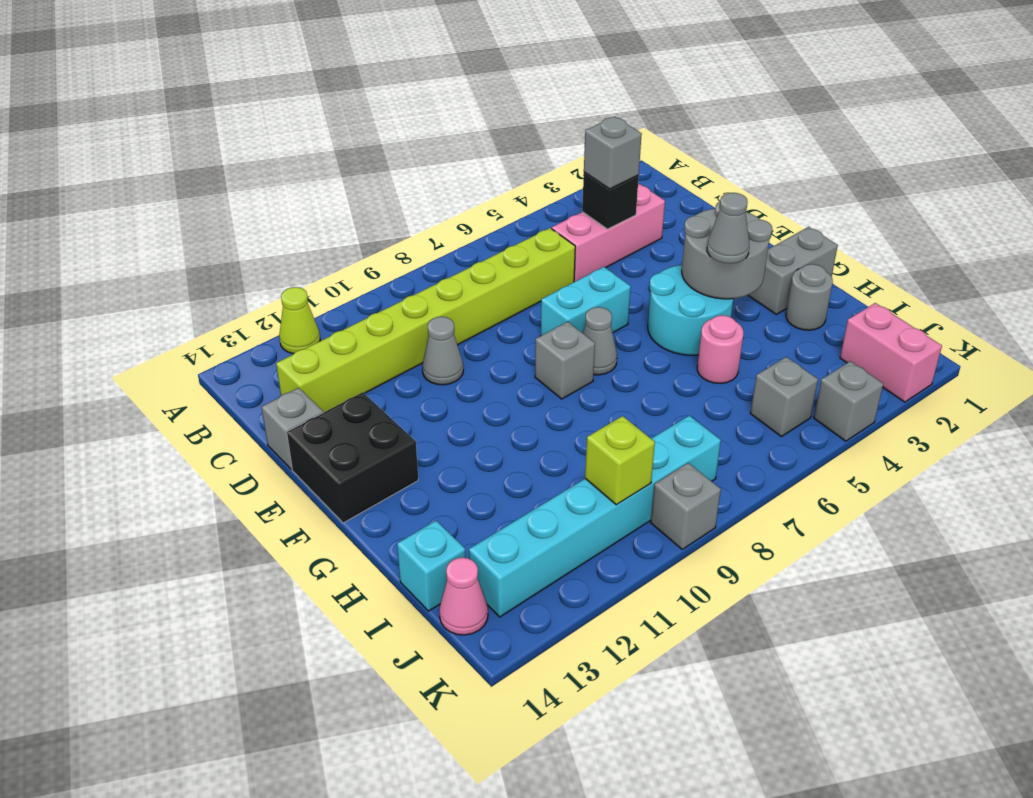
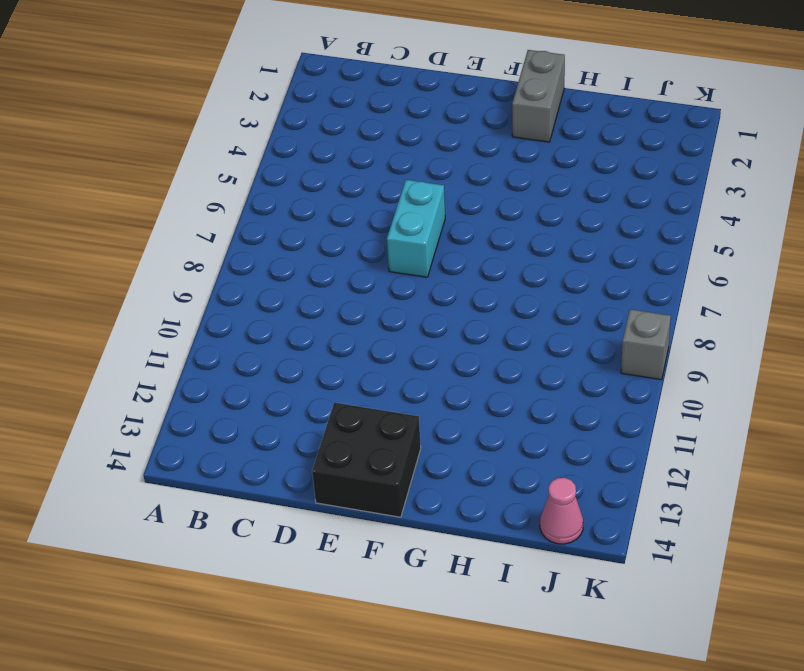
none -> lime 1x1 cone [279,287,320,354]
none -> pink 1x3 brick [552,184,665,282]
none -> lime 1x8 brick [276,228,575,413]

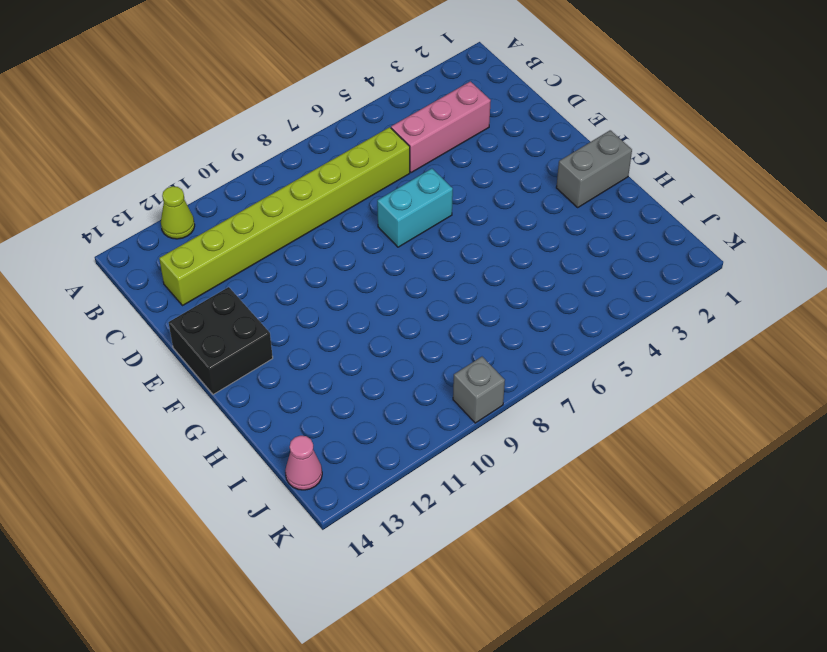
none -> grey 1x1 cone [422,317,463,385]
none -> grey 1x1 brick [262,388,323,469]
none -> cyan 2x2 round brick [648,265,733,355]

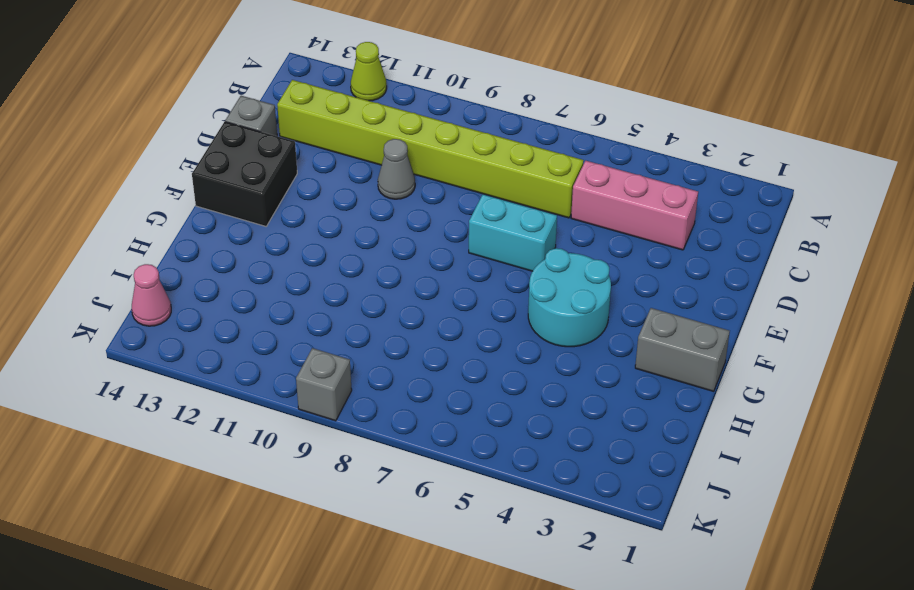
none -> grey 1x1 cone [583,307,617,375]
none -> grey 1x1 brick [535,322,595,399]
none -> grey 1x1 round brick [786,264,833,330]

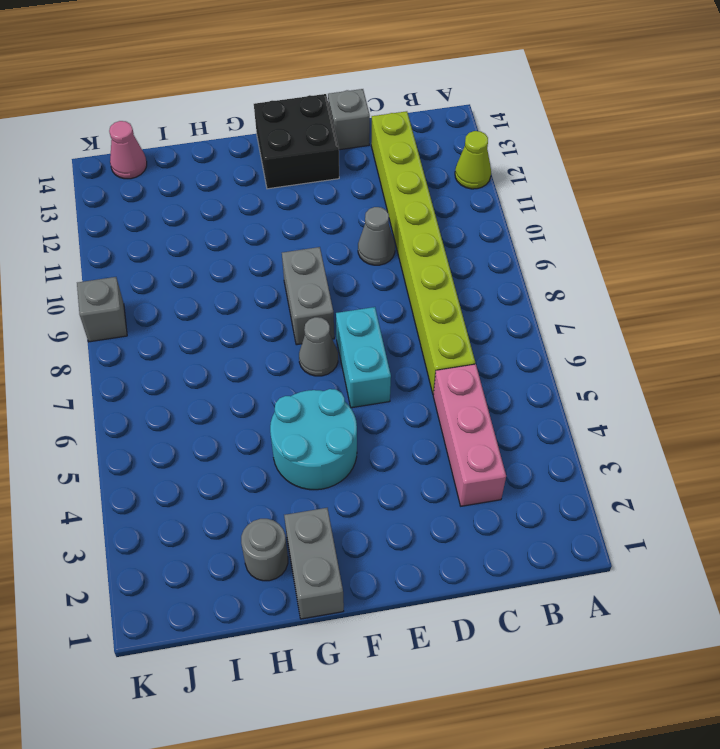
grey 1x2 brick [282,247,334,345] -> grey 1x1 brick [535,322,595,399]
none -> pink 1x1 round brick [697,315,743,384]
none -> cyan 1x1 brick [397,521,466,611]
none -> pink 1x2 brick [840,303,942,402]

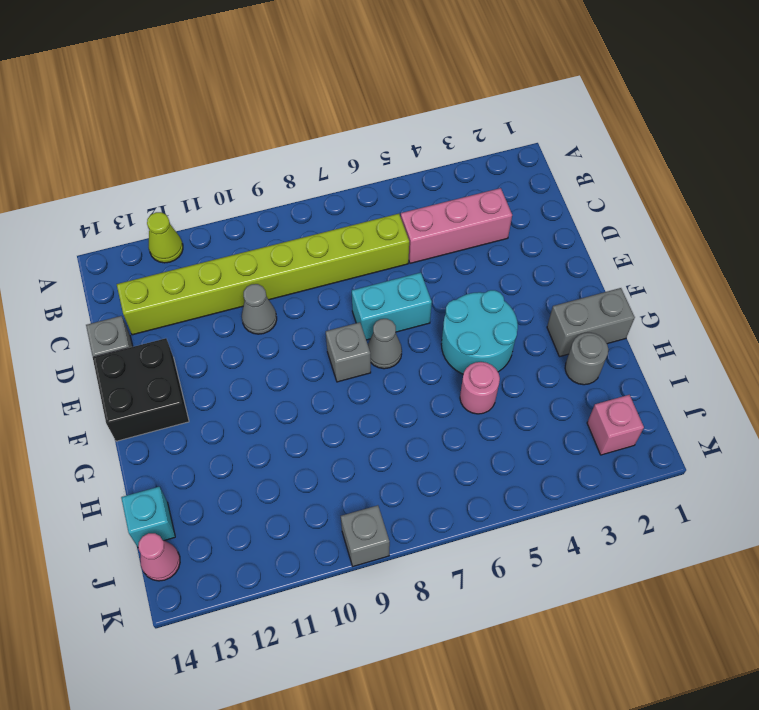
pink 1x1 brick [587,395,644,455] -> pink 1x2 brick [840,303,942,402]
none -> grey 1x1 brick [751,357,818,437]
none -> cyan 1x6 brick [469,416,721,617]
none -> grey 1x1 brick [814,361,883,441]

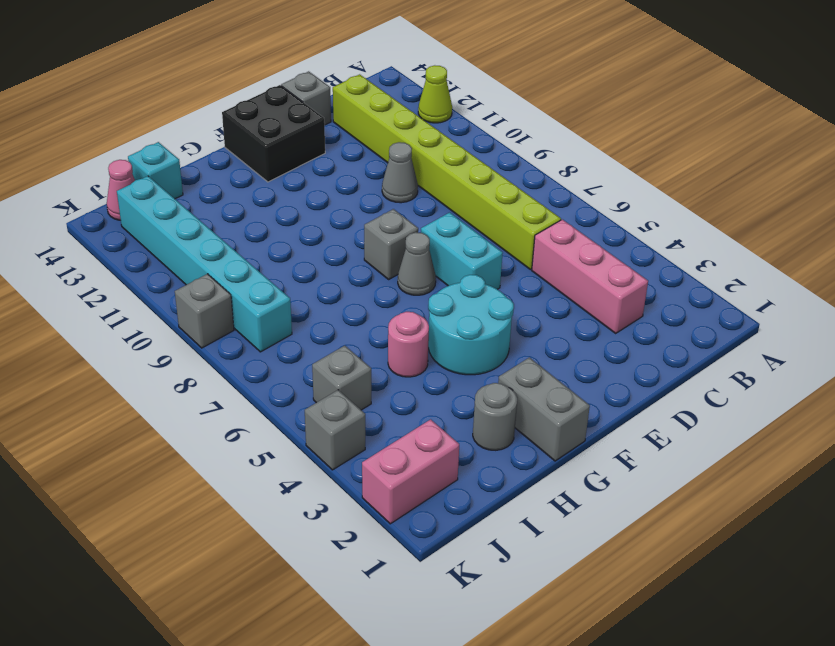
none -> black 1x1 brick [582,172,639,229]
none -> grey 2x2 round brick [682,202,772,299]
none -> lime 1x1 brick [585,416,655,505]

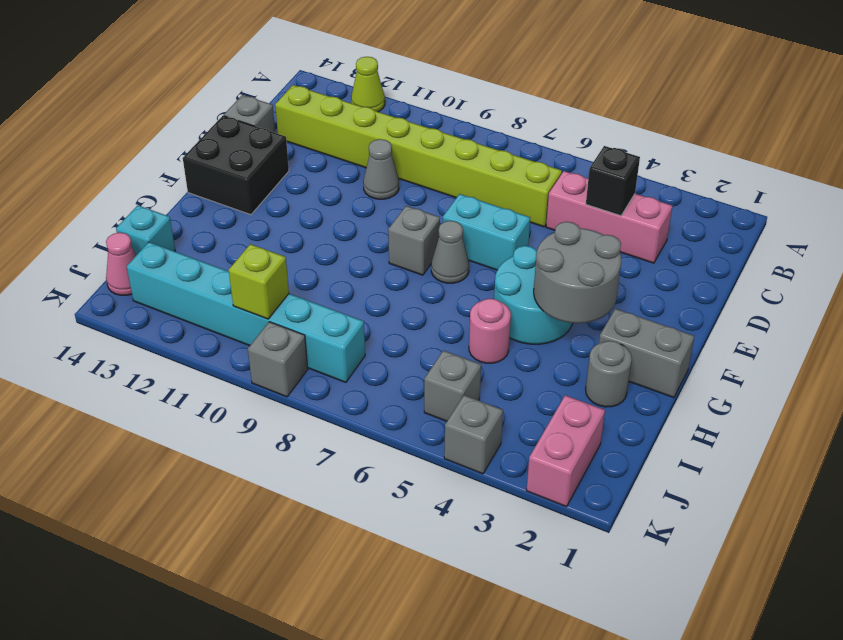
none -> grey 1x1 brick [584,117,642,189]
none -> grey 1x1 cone [707,193,749,264]

